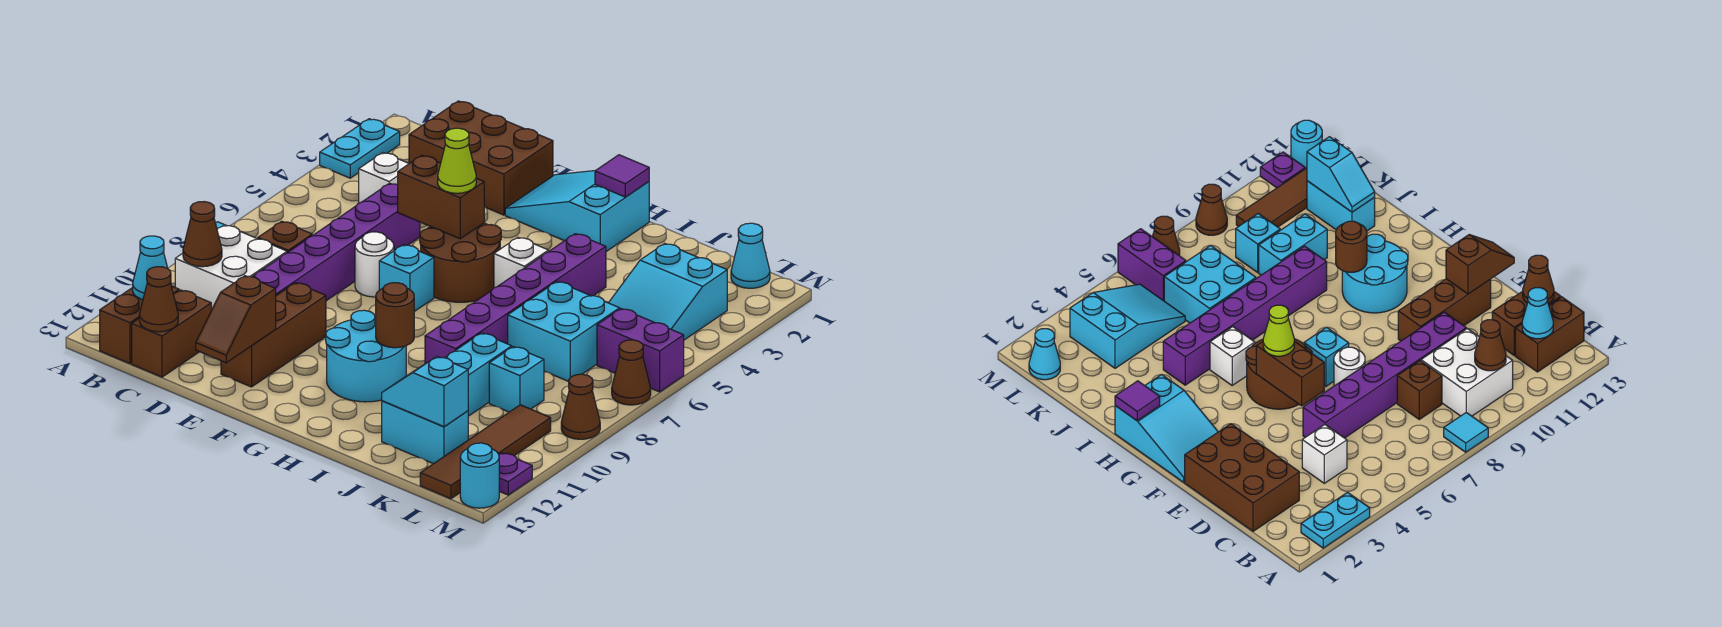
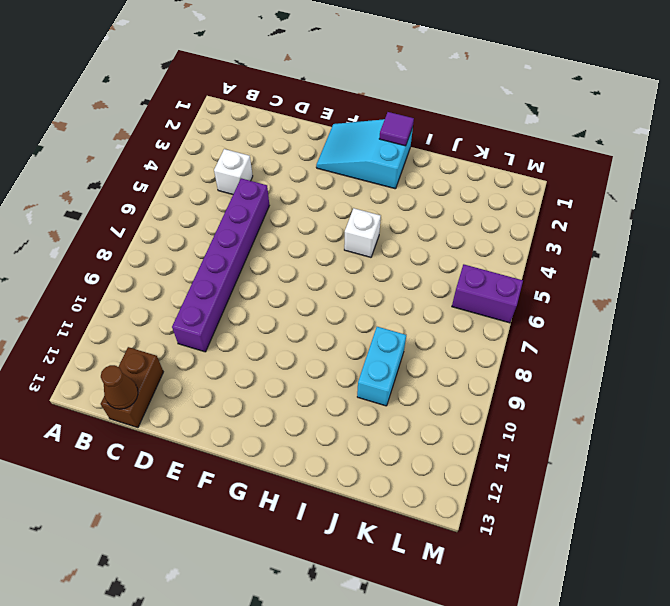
none -> cyan 1x2 plate [320,119,400,178]
none -> cyan 1x1 tile [1444,413,1488,452]
none -> white 2x2 brick [175,225,287,310]
none -> brown 1x2 brick [100,286,179,364]

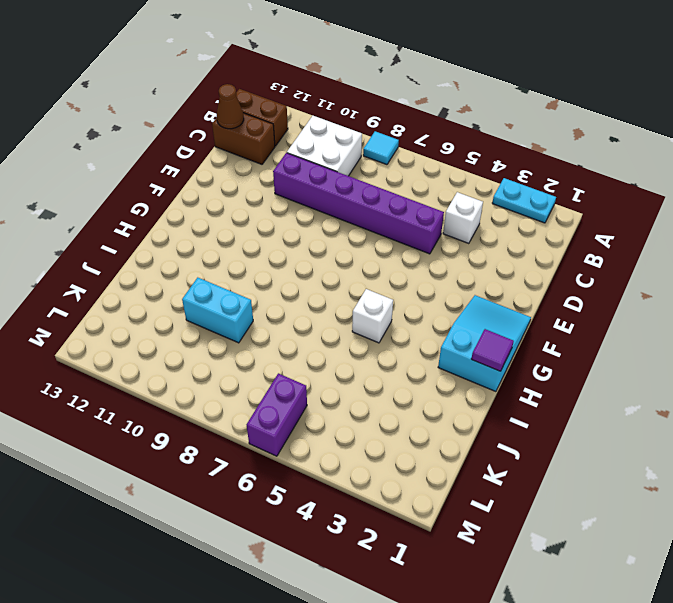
none -> brown 2x3 brick [409,101,553,215]
none -> brown 1x1 brick [258,221,312,253]
none -> white 1x1 round brick [355,232,394,297]
none -> brown 1x3 brick [221,283,326,387]

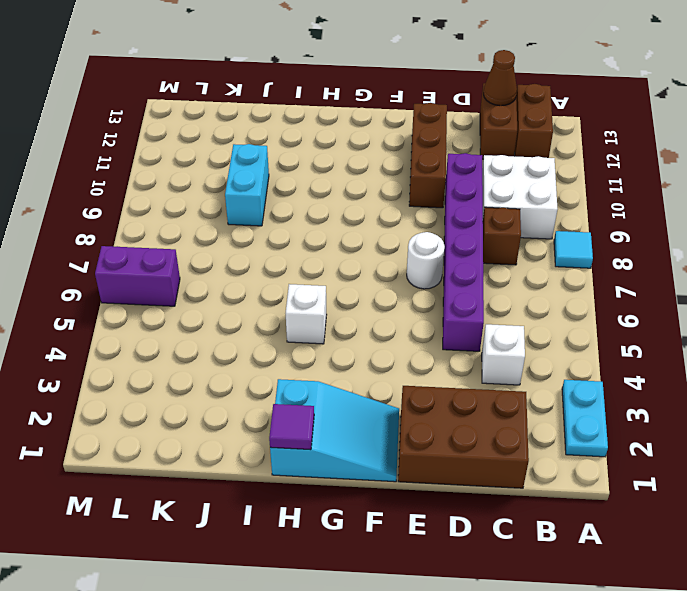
none -> brown 2x2 round brick [420,223,501,302]
none -> cyan 1x1 brick [379,245,434,312]
none -> cyan 2x2 round brick [326,310,406,402]
none -> purple 1x6 brick [425,234,606,364]

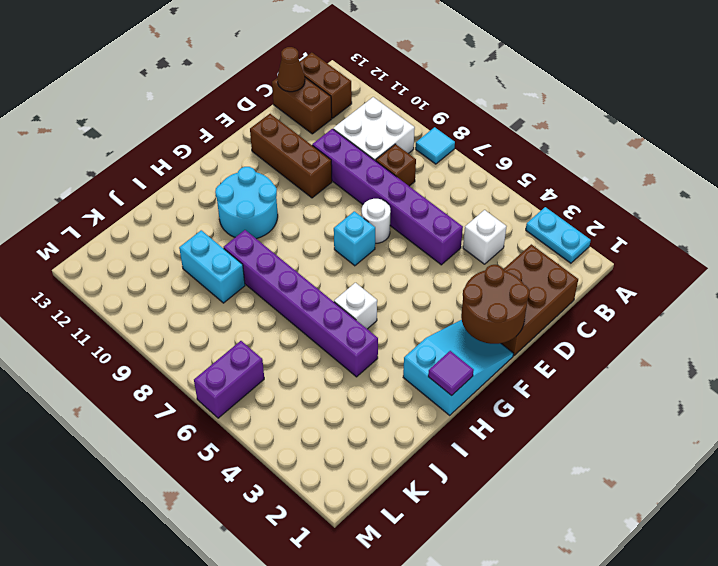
brown 2x2 round brick [461,265,529,344] -> brown 2x2 round brick moved to [420,223,501,302]
none -> cyan 2x2 brick [508,282,620,382]
none -> cyan 1x2 brick [382,401,468,464]
none -> cyan 2x3 slope [609,243,727,340]
none -> cyan 1x1 brick [489,347,544,412]

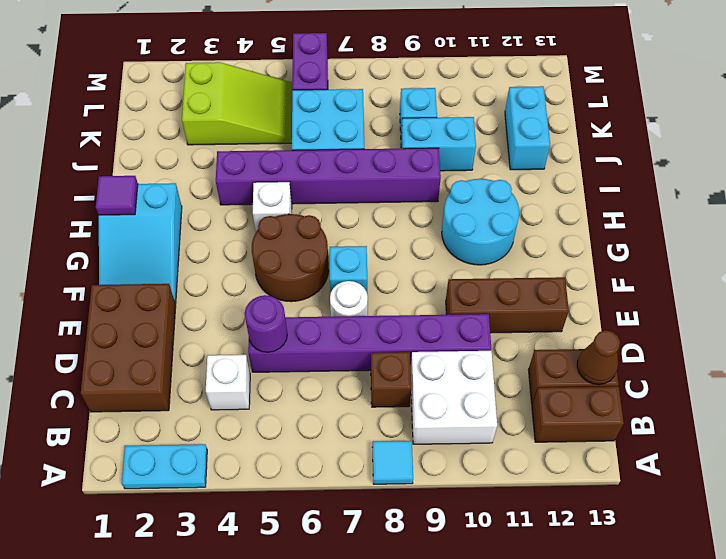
purple 1x1 round brick [245,295,287,352] -> none
lime 2x3 slope [182,62,293,145] -> cyan 2x3 slope [609,243,727,340]
none -> cyan 1x1 cone [731,223,770,288]
none -> brown 1x4 tile [420,405,551,499]
none -> brown 1x1 cone [612,340,651,405]
none -> brown 1x1 cone [561,374,600,439]

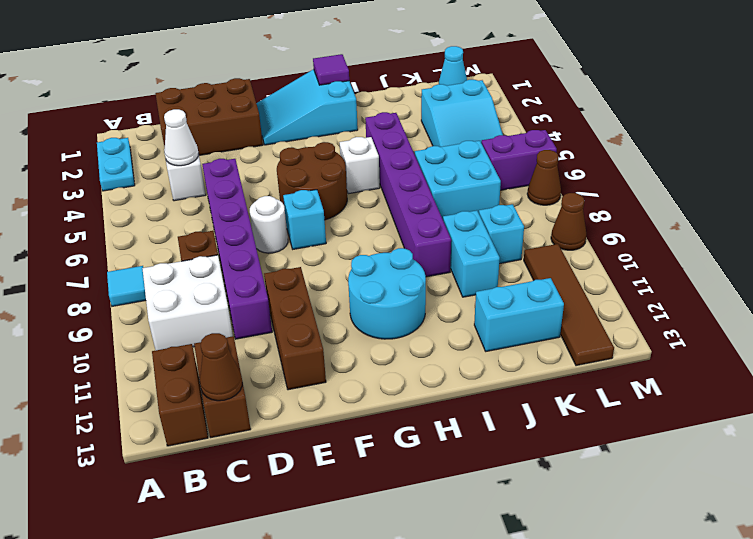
white 1x1 cone [164,109,199,166] -> none
none -> purple 1x1 plate [499,453,532,495]
none -> cyan 1x1 round brick [460,443,499,508]
none -> brown 1x1 cone [183,202,222,267]
none -> cyan 1x1 cone [133,236,171,300]

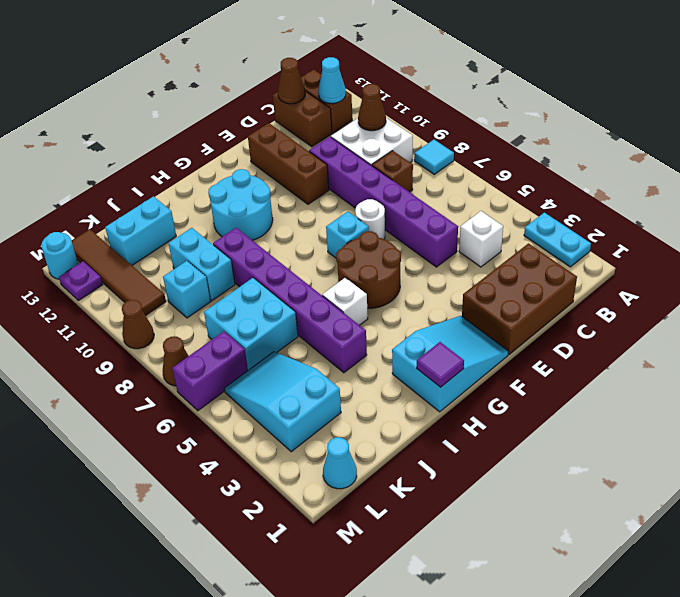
none -> brown 1x2 brick [398,155,484,239]
none -> brown 1x2 slope [196,276,276,363]
none -> brown 1x1 round brick [376,283,414,348]
none -> cyan 1x2 slope [382,357,468,427]

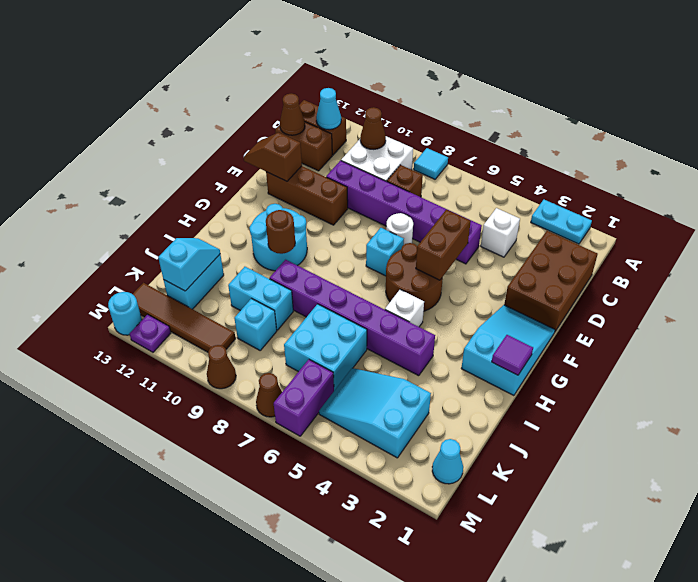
none -> lime 1x1 cone [438,128,476,193]

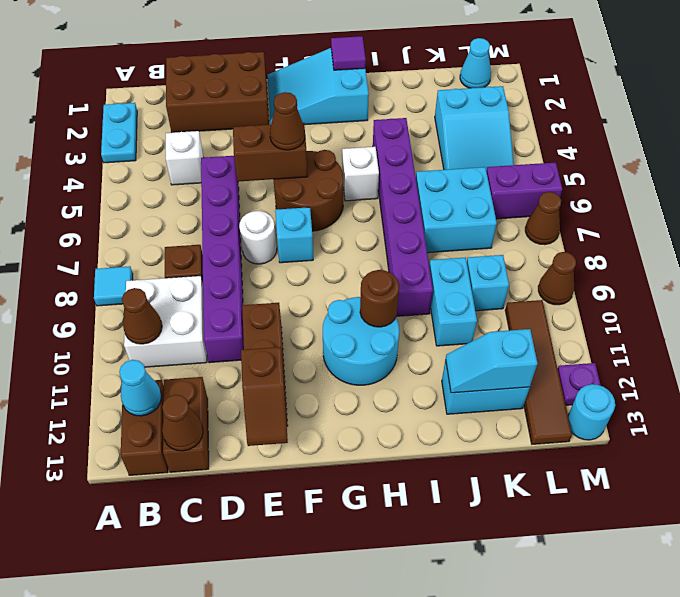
brown 1x1 cone [270,92,305,150] -> lime 1x1 cone [438,128,476,193]

